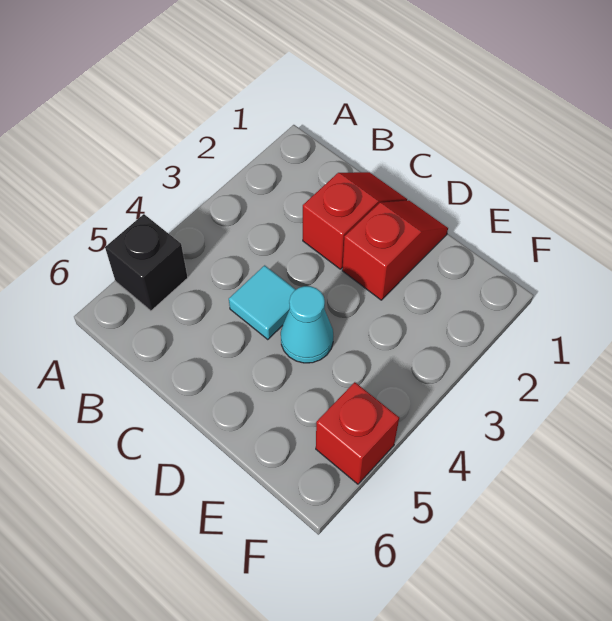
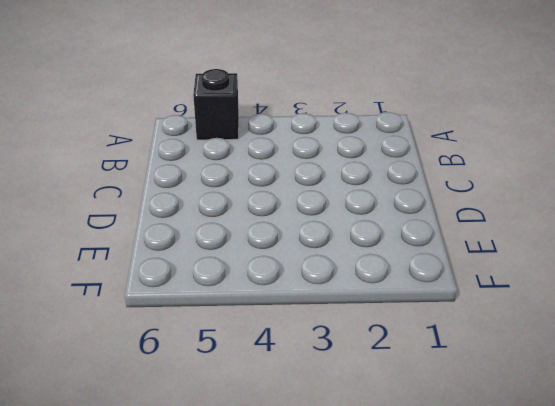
none -> red 1x2 slope [303,172,407,269]
none -> cyan 1x1 tile [229,265,296,340]

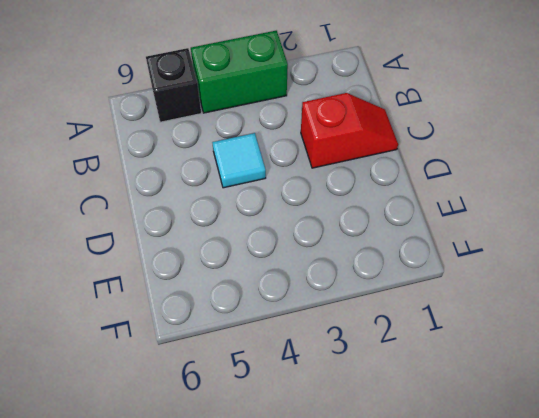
green 1x2 brick [191,31,288,113] -> none
none -> red 1x2 slope [342,200,448,300]
none -> cyan 1x1 cone [281,286,333,363]

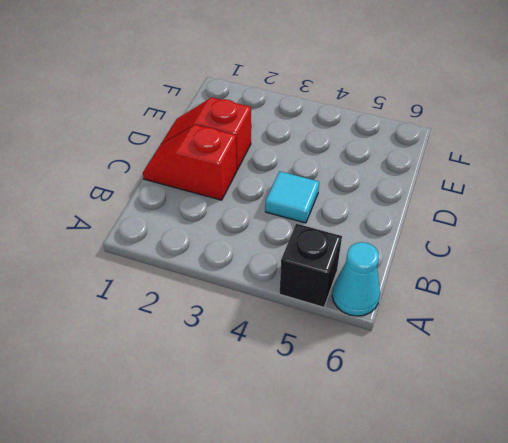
cyan 1x1 cone [332,242,380,316] -> cyan 1x1 cone moved to [281,286,333,363]
none -> red 1x1 brick [316,382,399,484]

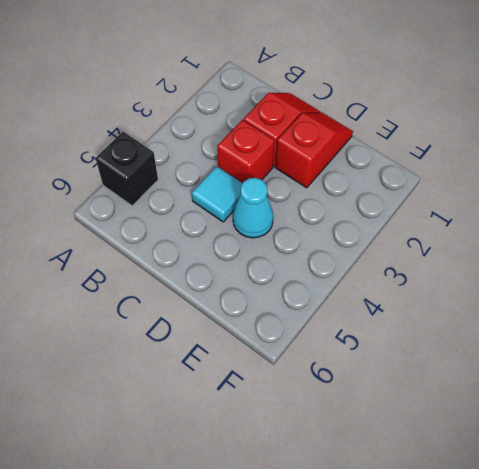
red 1x1 brick [217,120,274,183] -> red 1x1 brick moved to [316,382,399,484]

